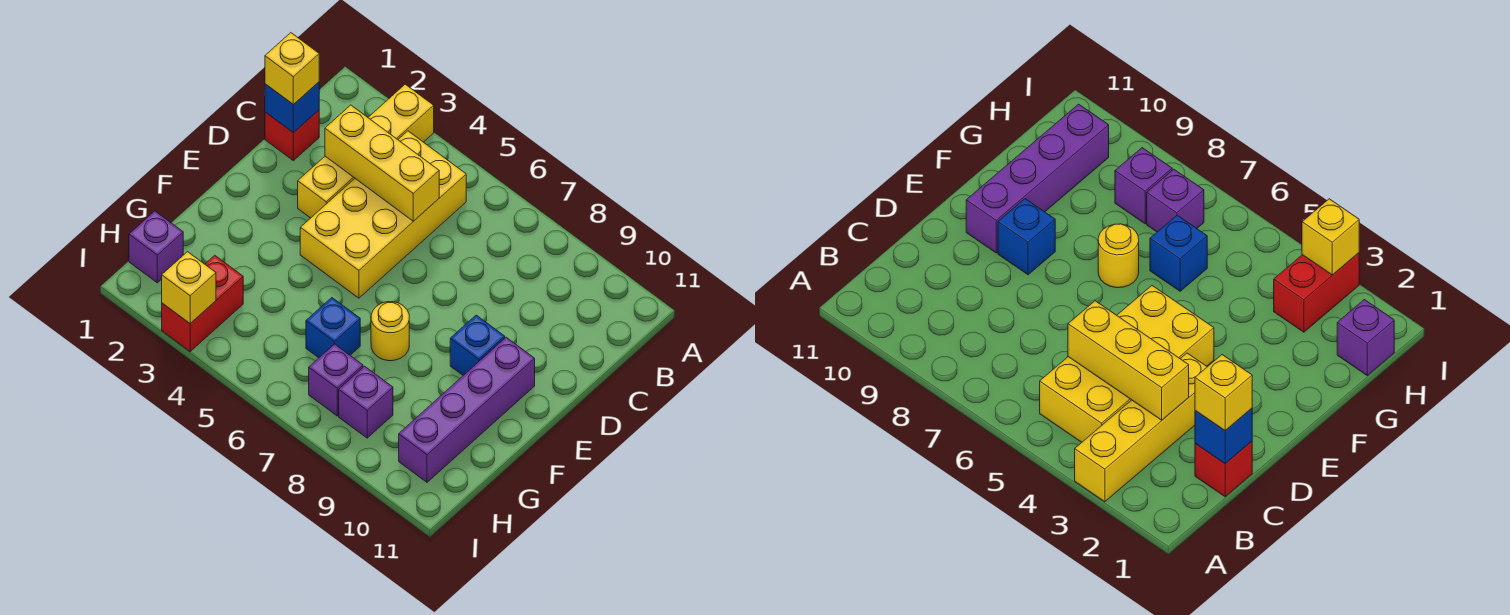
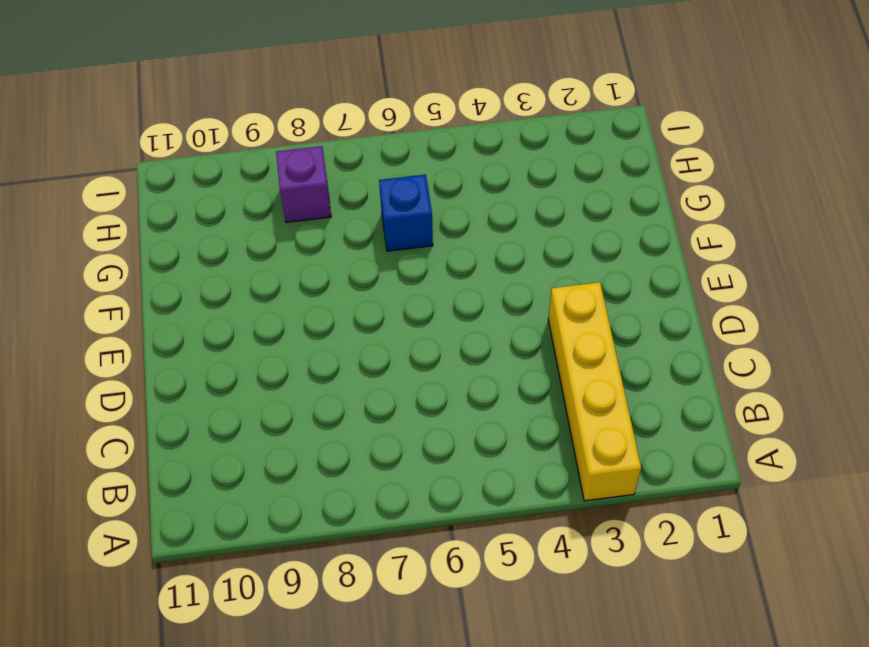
none -> yellow 2x4 brick [300,131,466,298]
none -> red 1x1 brick [265,110,319,161]
none -> blue 1x1 brick [450,315,505,375]

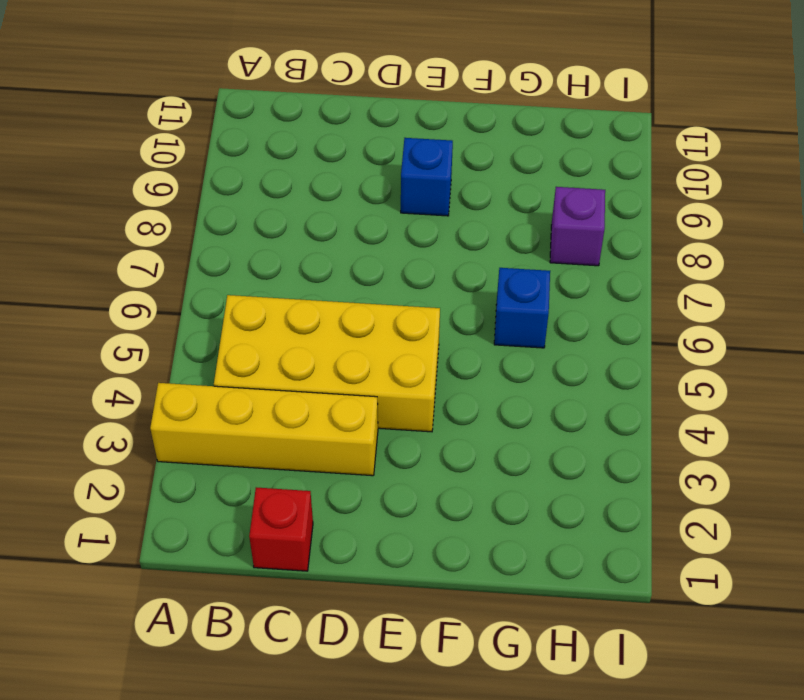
none -> purple 1x4 brick [399,337,535,482]
none -> yellow 1x1 round brick [371,302,409,361]
none -> purple 1x1 brick [129,211,183,283]

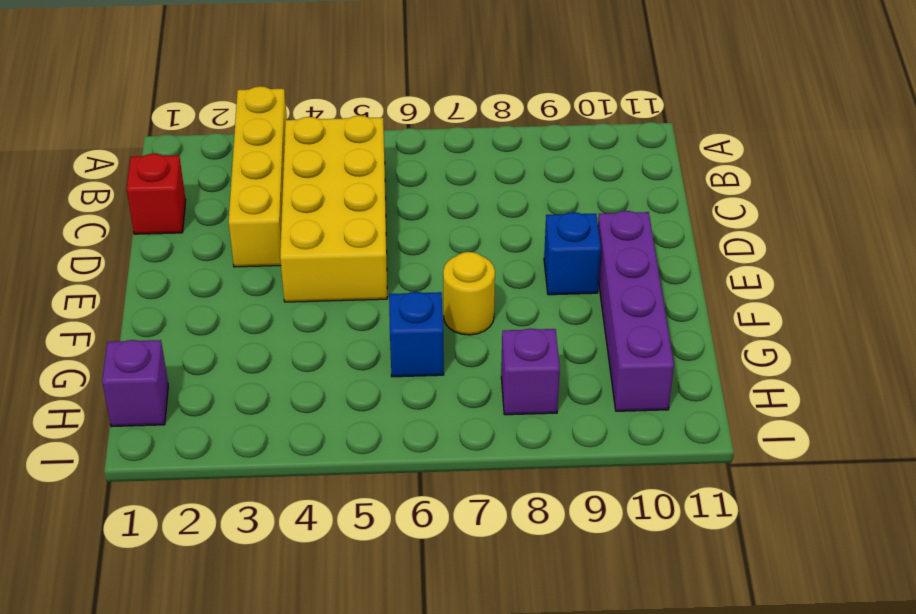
none -> red 1x2 brick [162,255,243,351]
none -> purple 1x1 brick [309,344,363,416]
none -> blue 1x1 brick [265,82,319,133]

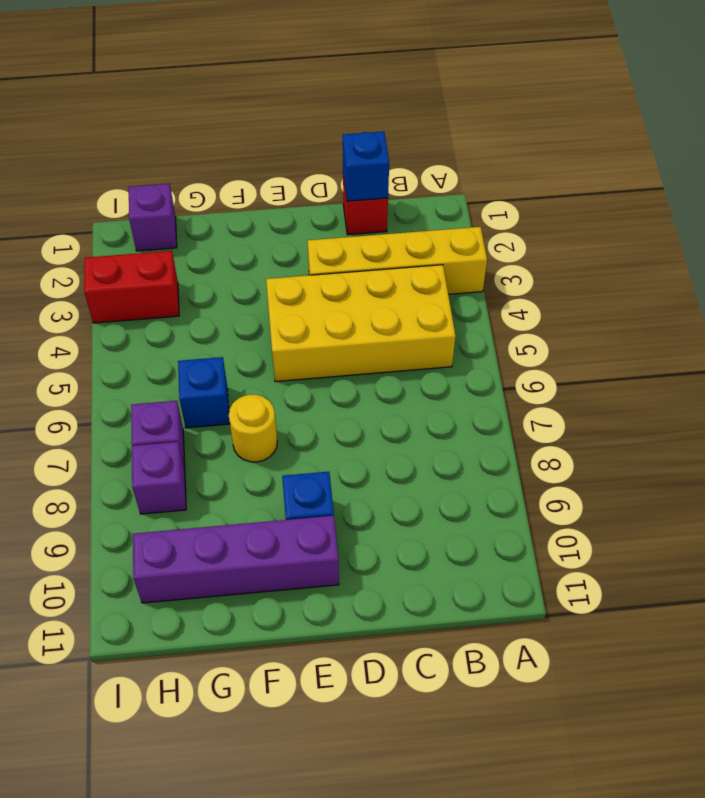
none -> yellow 1x3 brick [325,105,439,221]
none -> yellow 1x1 brick [162,252,216,323]
none -> yellow 1x1 brick [265,33,319,105]

